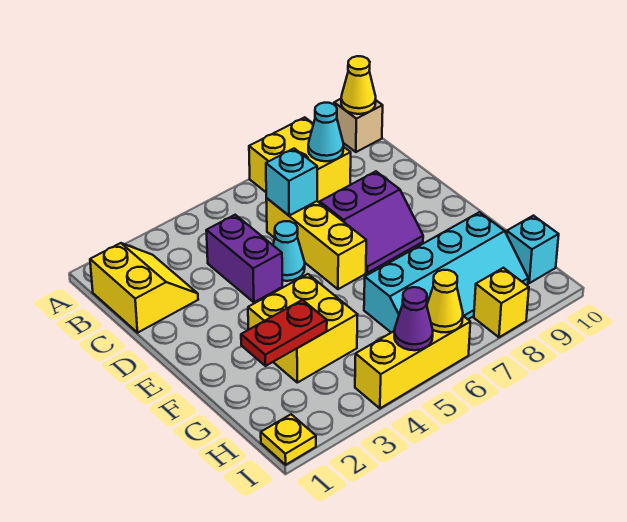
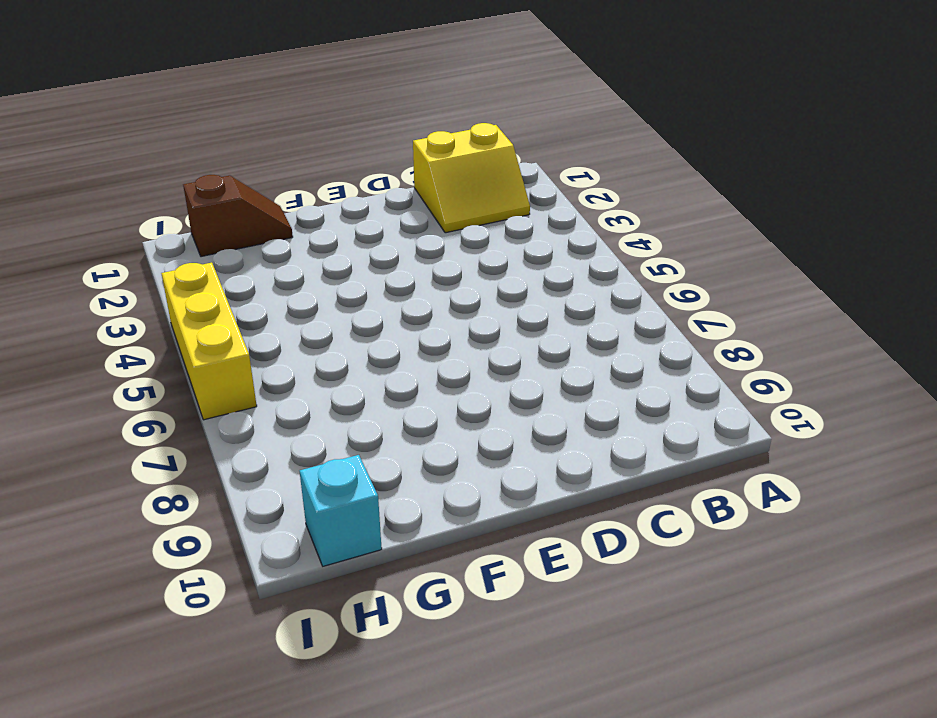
brown 1x2 slope [183,175,293,257] -> none
none -> yellow 2x2 brick [249,117,351,202]
none -> tan 1x1 brick [334,99,383,152]
none -> purple 1x2 brick [206,215,282,302]

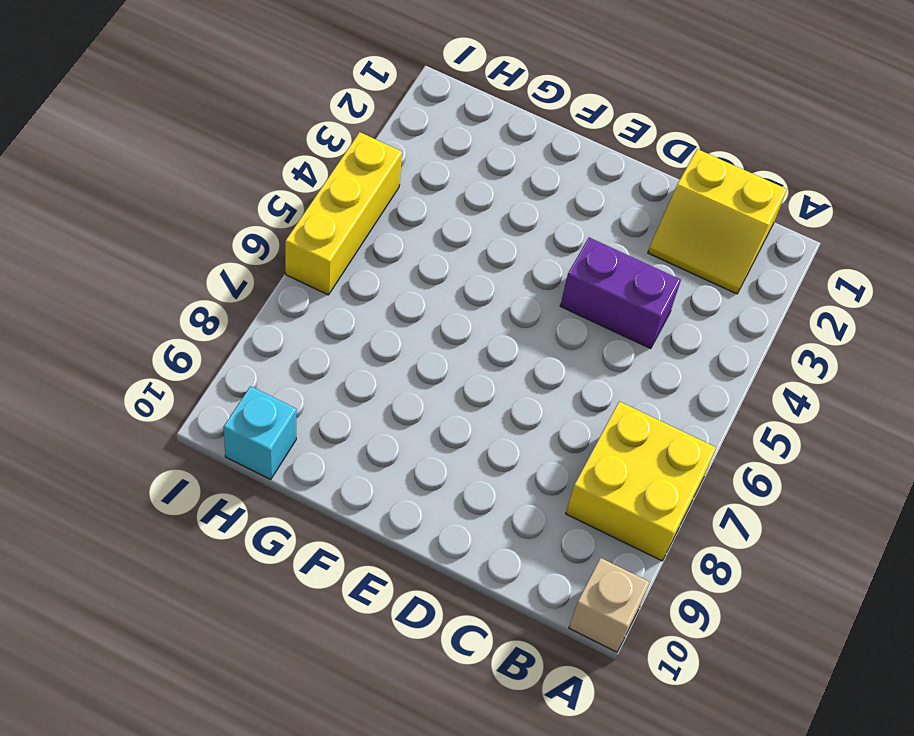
none -> yellow 1x3 brick [266,198,366,289]
none -> cyan 1x1 cone [273,221,305,281]
none -> purple 2x2 slope [320,171,423,273]

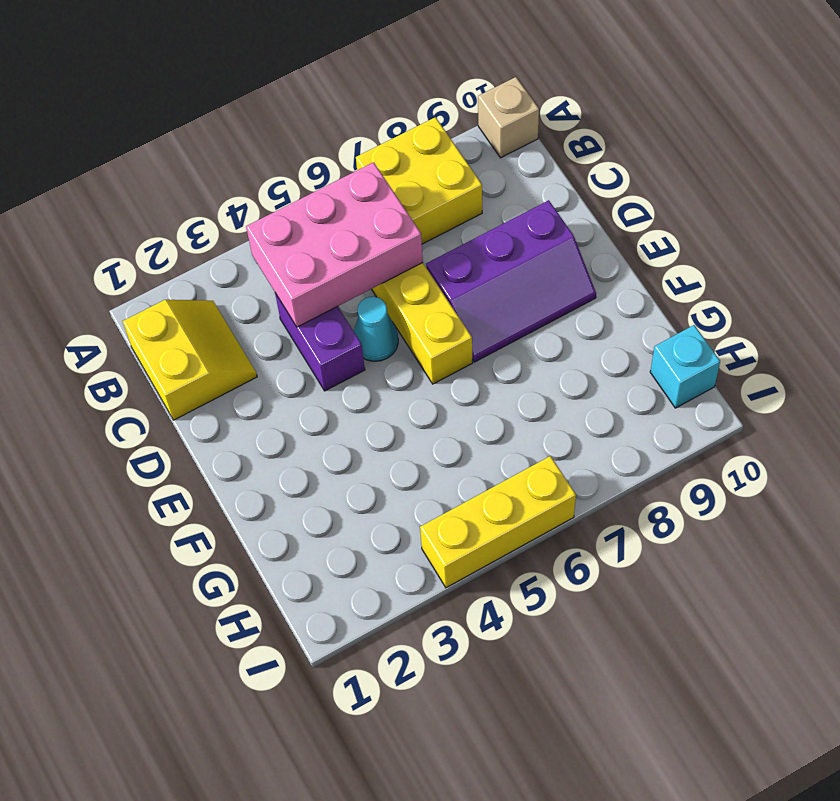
pink 2x3 brick [246,162,423,327] -> cyan 1x1 brick [266,149,317,216]
purple 2x3 slope [426,200,596,362] -> purple 2x2 slope [320,171,423,273]
none -> yellow 2x2 brick [248,274,357,383]
none -> cyan 2x4 slope [364,212,528,333]
none -> yellow 1x1 plate [261,414,316,465]

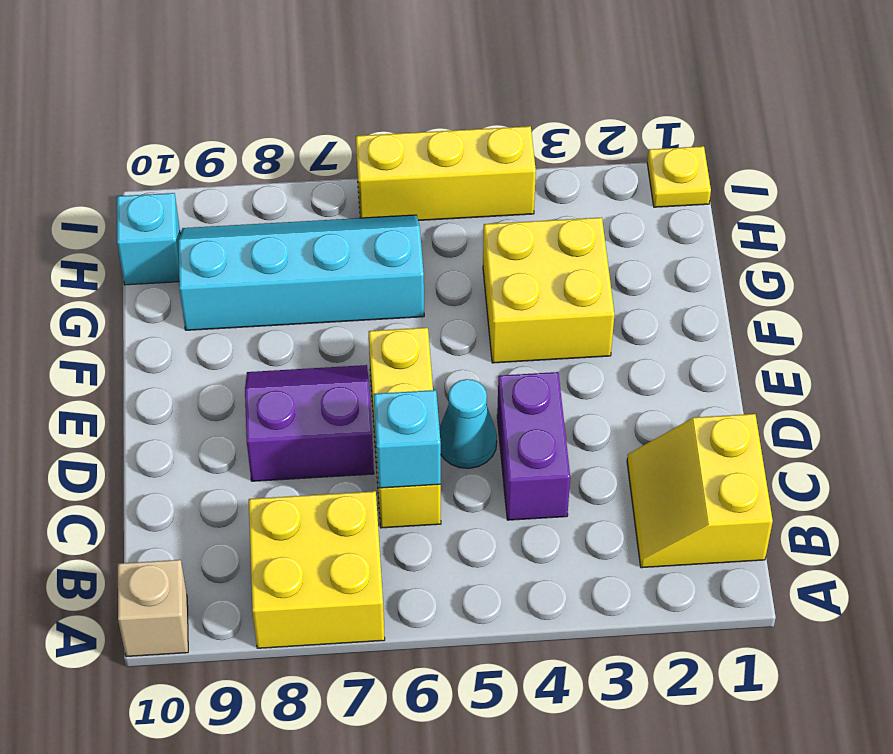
none -> yellow 1x1 brick [474,268,529,337]
none -> yellow 1x1 cone [341,56,376,114]
none -> cyan 1x1 cone [308,103,344,161]

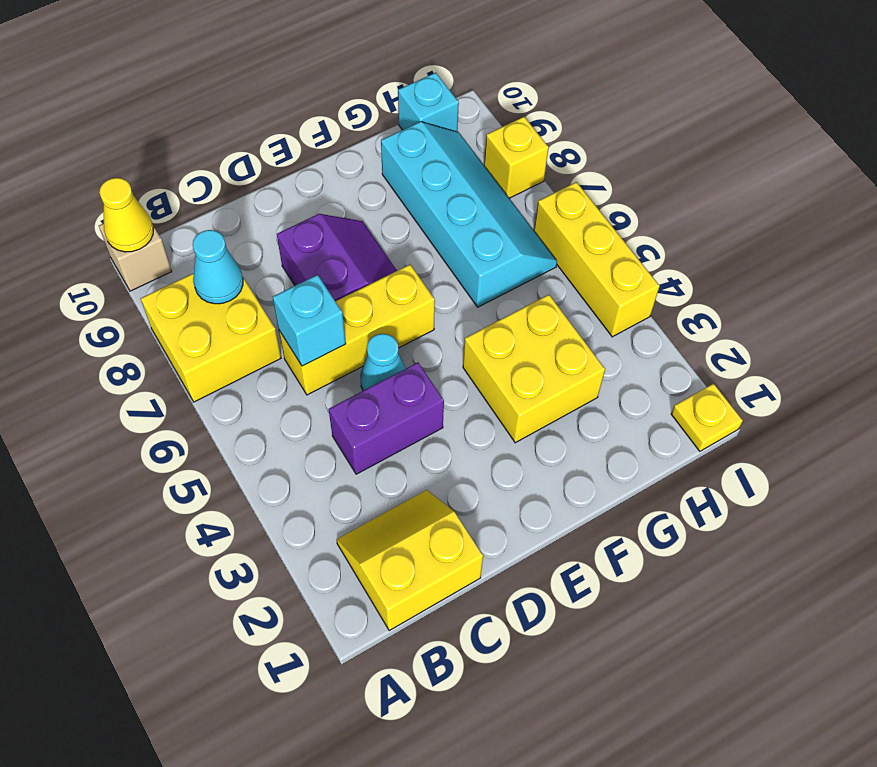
none -> red 1x2 plate [241,300,327,366]
none -> purple 1x1 cone [394,287,433,350]
none -> yellow 1x1 cone [427,270,463,332]

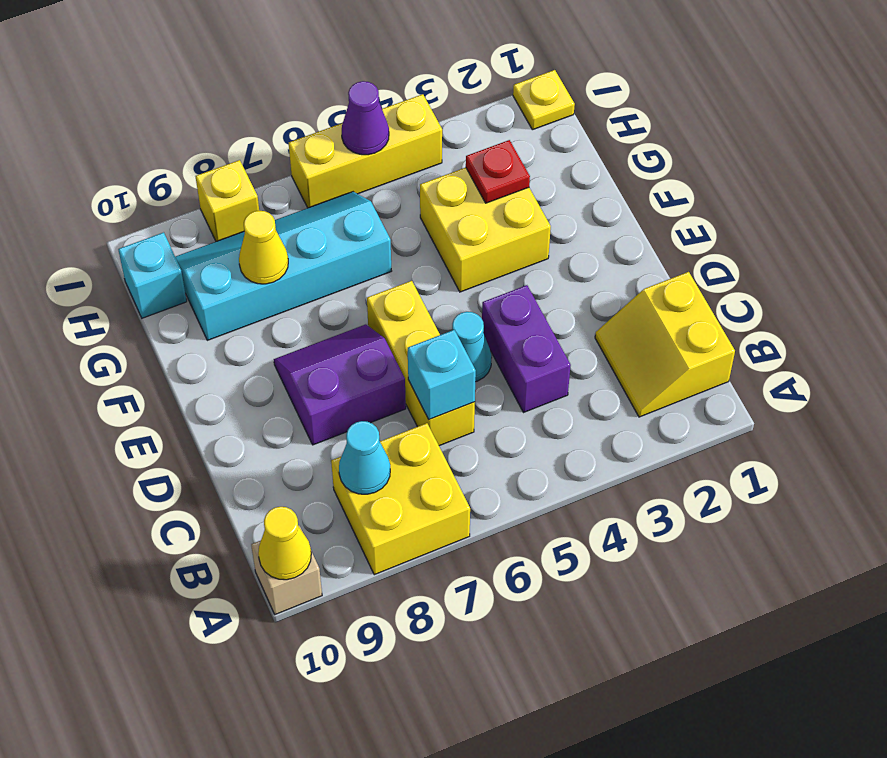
red 1x1 plate [466,140,530,203] -> red 1x2 plate [241,300,327,366]
yellow 1x1 cone [239,211,288,284] -> yellow 1x1 cone moved to [427,270,463,332]

